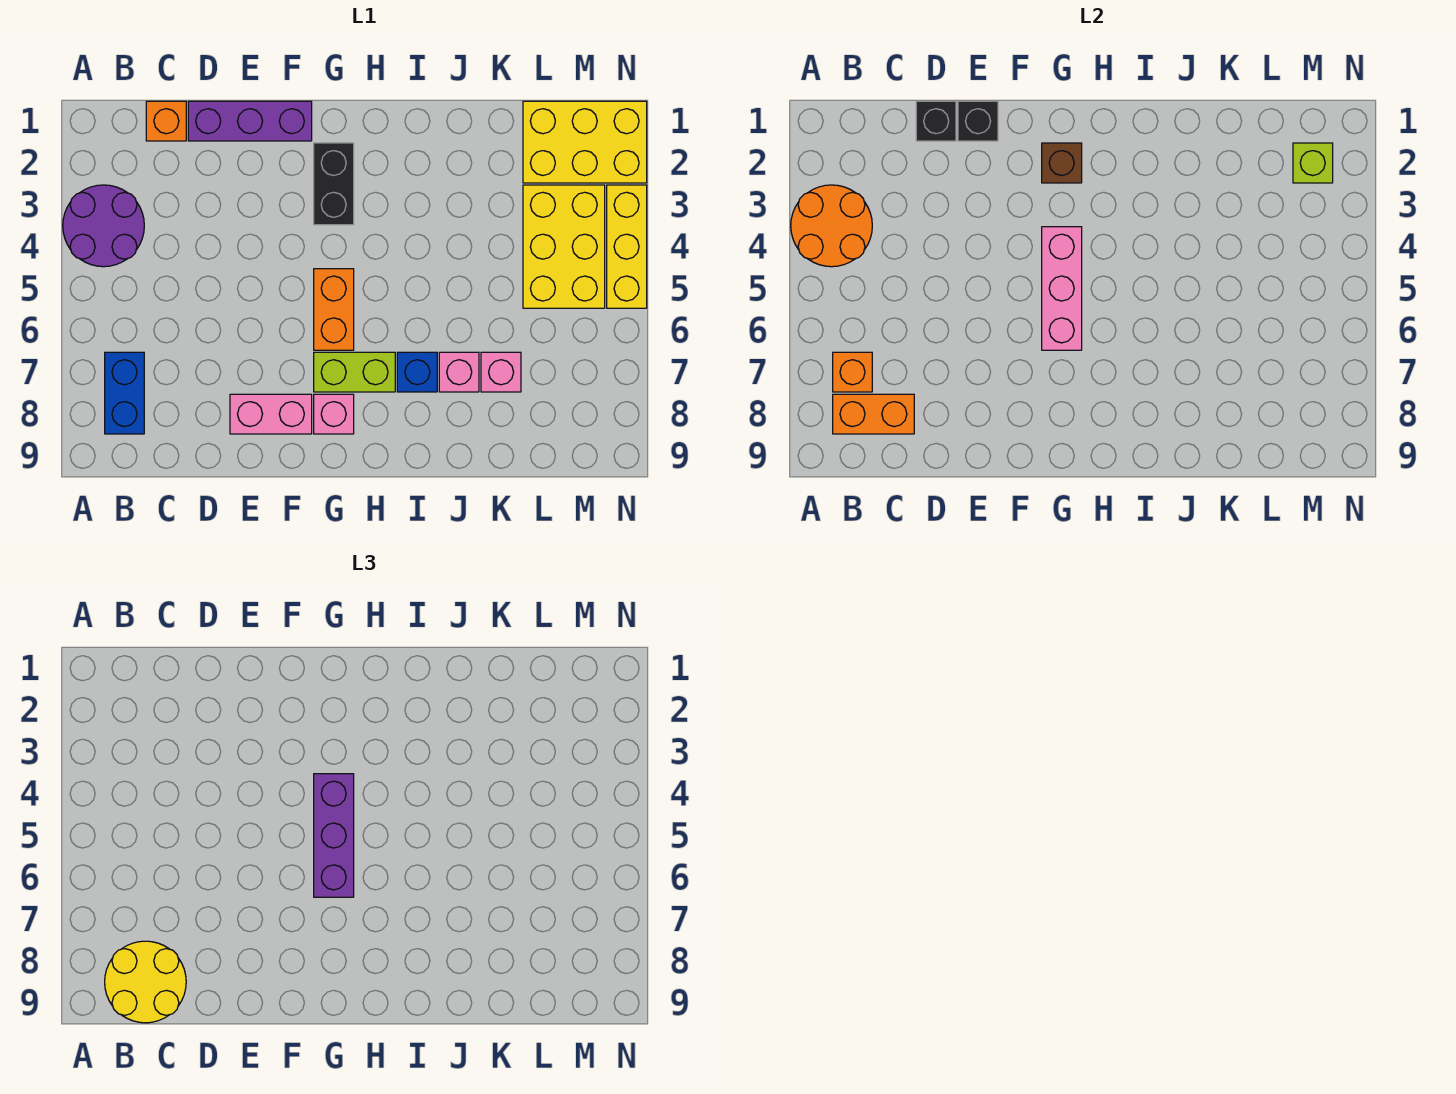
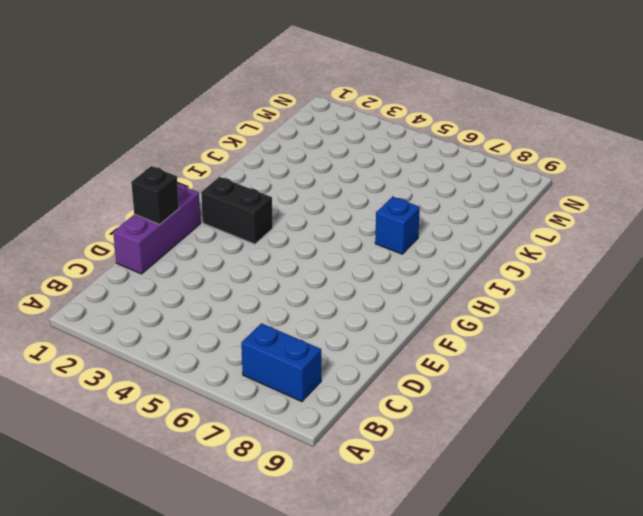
none -> purple 2x2 round brick [63,185,144,267]
none -> orange 1x1 brick [146,101,186,141]
none -> pink 1x2 brick [230,394,312,434]

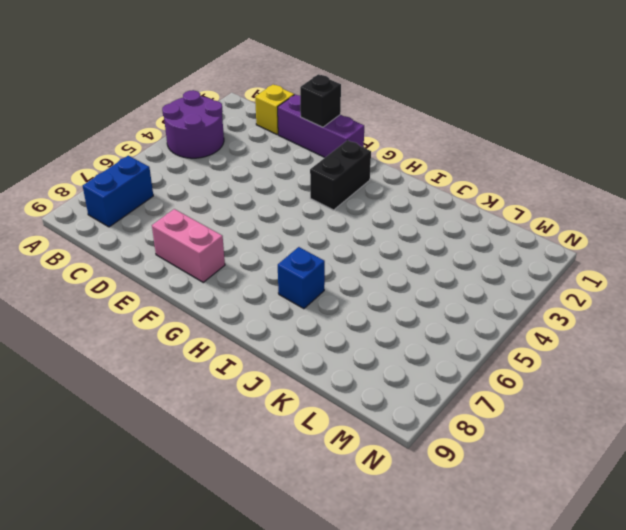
yellow 1x1 brick [255,85,294,134] -> orange 1x1 brick [146,101,186,141]
none -> orange 1x2 brick [314,269,354,350]
none -> lime 1x2 brick [314,352,395,392]
none -> pink 1x1 brick [314,394,354,434]

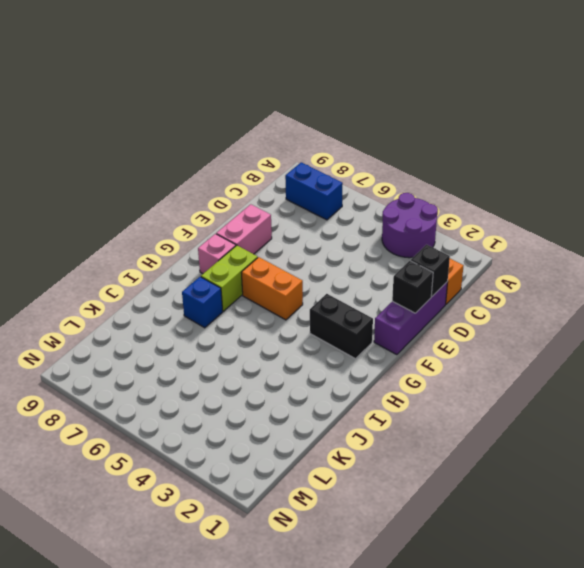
none -> pink 1x1 brick [439,352,479,392]
none -> pink 1x1 brick [481,352,521,392]
none -> yellow 2x3 brick [523,101,647,183]

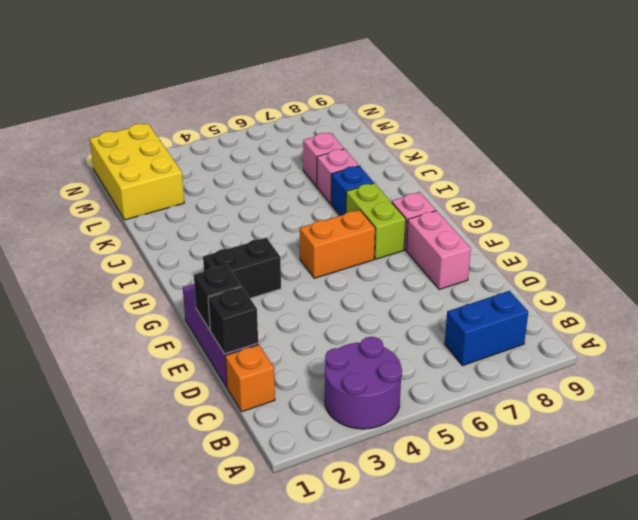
none -> yellow 2x3 brick [523,185,605,308]
none -> yellow 1x3 brick [607,185,647,308]
none -> orange 2x2 round brick [791,185,872,267]

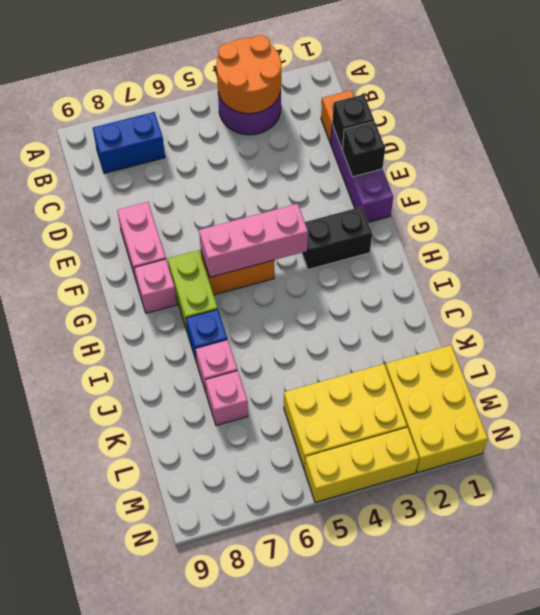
none -> orange 1x1 brick [833,352,872,392]
none -> orange 1x2 brick [833,394,914,434]
none -> brown 1x1 brick [1042,143,1082,183]

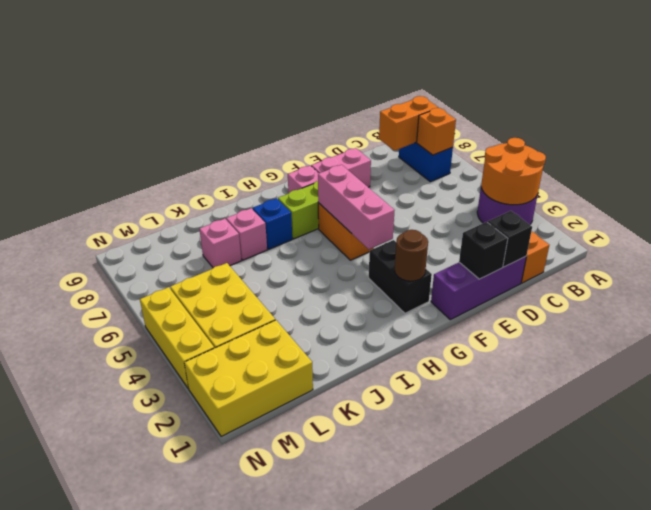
brown 1x1 round brick [395,230,428,281] -> brown 1x1 brick [1042,143,1082,183]
none -> lime 1x1 brick [1293,143,1333,183]
none -> yellow 2x2 round brick [105,941,186,1023]
none -> purple 1x3 brick [314,774,354,897]

